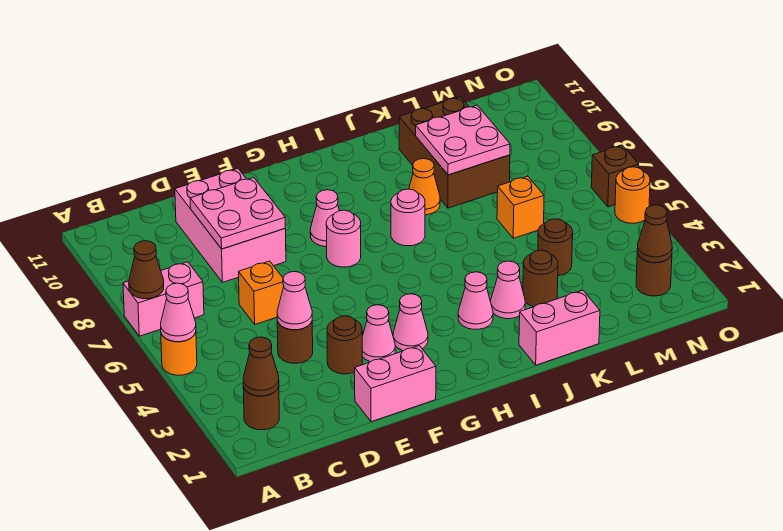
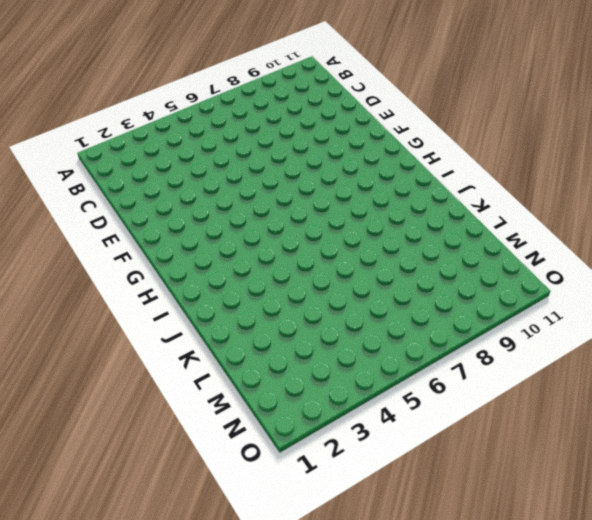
none -> orange 1x1 round brick [161,333,197,375]
none -> pink 1x2 brick [123,262,204,336]
none -> brown 1x1 round brick [243,387,279,430]
none -> brown 1x1 round brick [277,321,313,363]

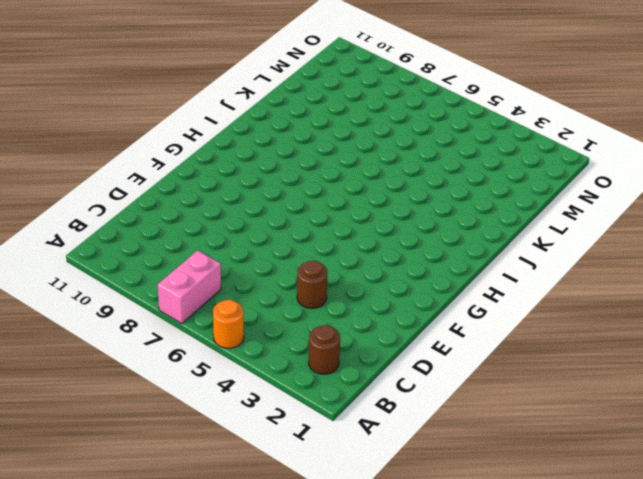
none -> orange 1x1 brick [239,261,284,324]
none -> pink 2x3 brick [175,169,286,282]
none -> pink 1x2 brick [355,346,436,422]
none -> brown 1x1 round brick [327,316,362,374]

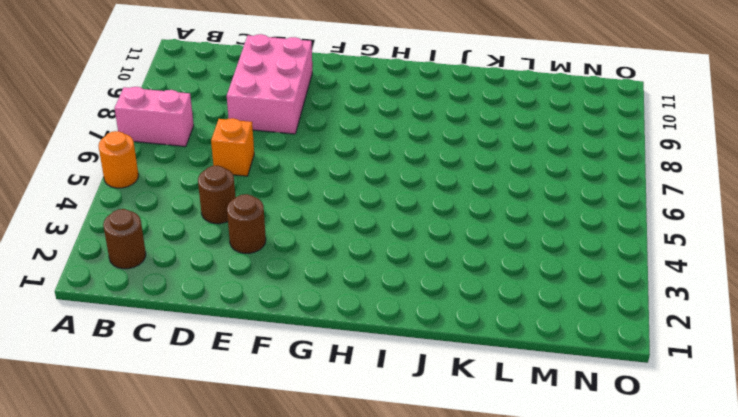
none -> pink 1x2 brick [355,346,436,422]
none -> pink 1x1 cone [362,305,395,362]
none -> pink 1x1 cone [393,294,428,351]
none -> pink 1x1 round brick [326,210,361,267]

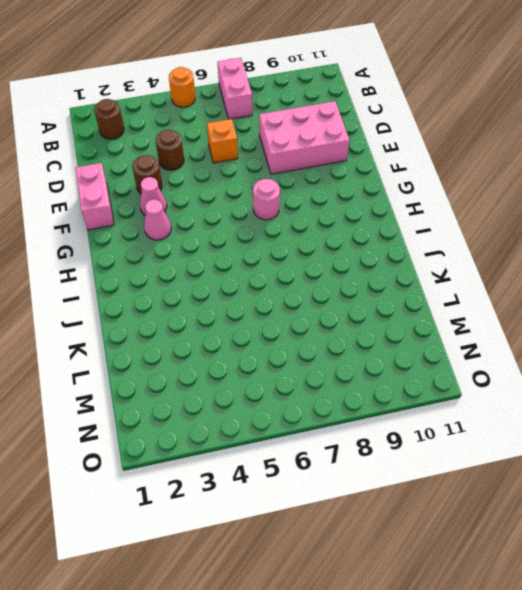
none -> pink 1x1 cone [310,190,339,247]
none -> pink 1x1 cone [458,272,493,329]
none -> pink 1x1 round brick [391,189,425,246]
none -> pink 1x2 brick [519,290,600,365]

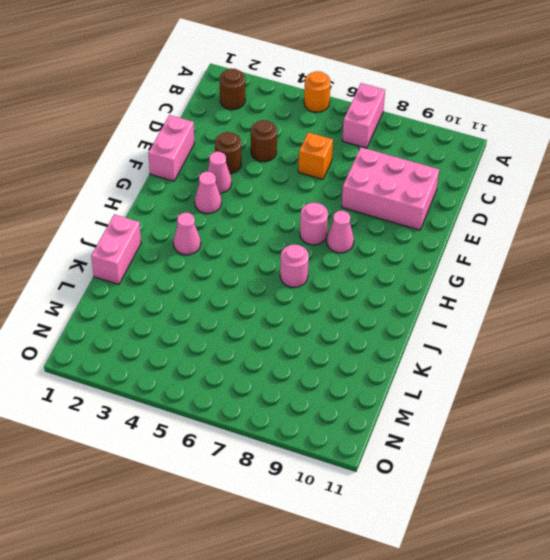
none -> pink 1x1 cone [491,261,525,319]
none -> orange 1x1 cone [409,159,440,215]
none -> brown 1x1 round brick [523,250,558,307]
none -> brown 2x3 brick [399,97,510,208]

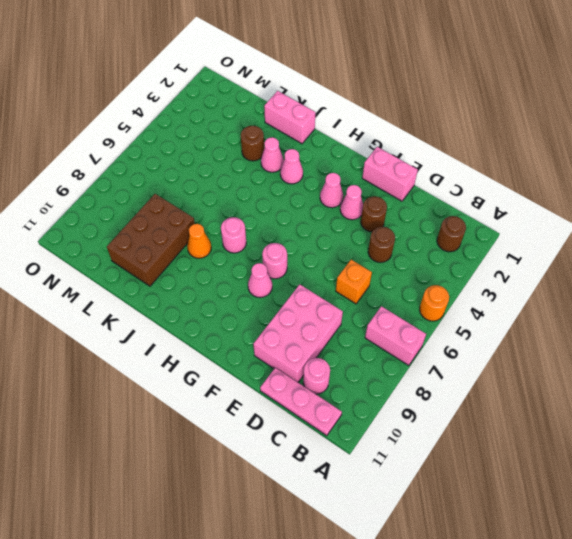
pink 1x3 plate [260,368,342,436] -> none
pink 1x1 round brick [303,358,330,394] -> none
none -> brown 1x1 round brick [538,219,573,276]
none -> orange 1x1 brick [497,176,544,238]
none -> brown 1x1 round brick [636,252,672,296]
none -> orange 1x1 round brick [615,167,650,223]

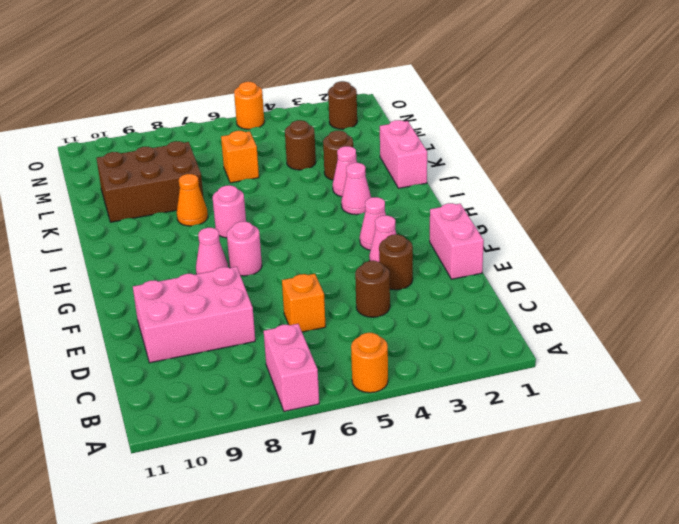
none -> brown 1x1 round brick [243,387,279,430]
none -> brown 1x1 brick [591,145,639,207]
none -> pink 1x1 cone [161,283,196,342]
none -> brown 1x1 cone [129,241,164,299]

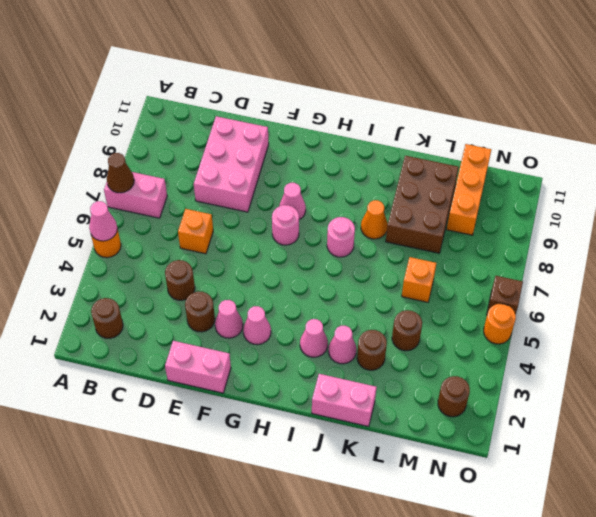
orange 1x3 brick [447,144,491,235] -> none
none -> brown 1x1 cone [243,337,279,396]
none -> pink 1x1 cone [277,272,312,330]
none -> pink 2x2 plate [190,177,285,249]
none -> pink 2x2 plate [416,105,510,175]

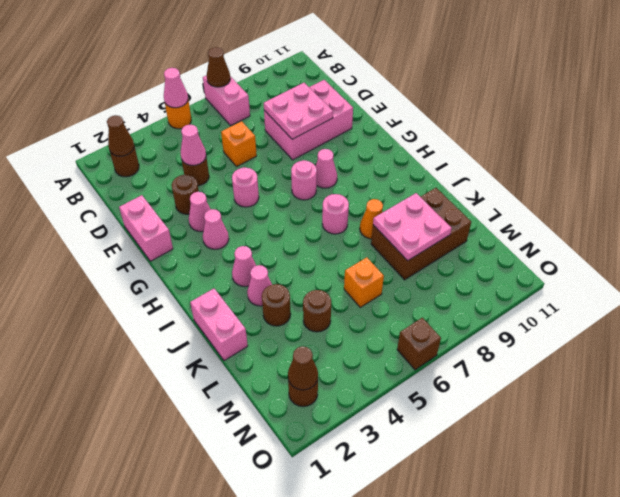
pink 1x1 round brick [232,168,259,207] -> none
none -> orange 1x1 round brick [615,167,650,223]

